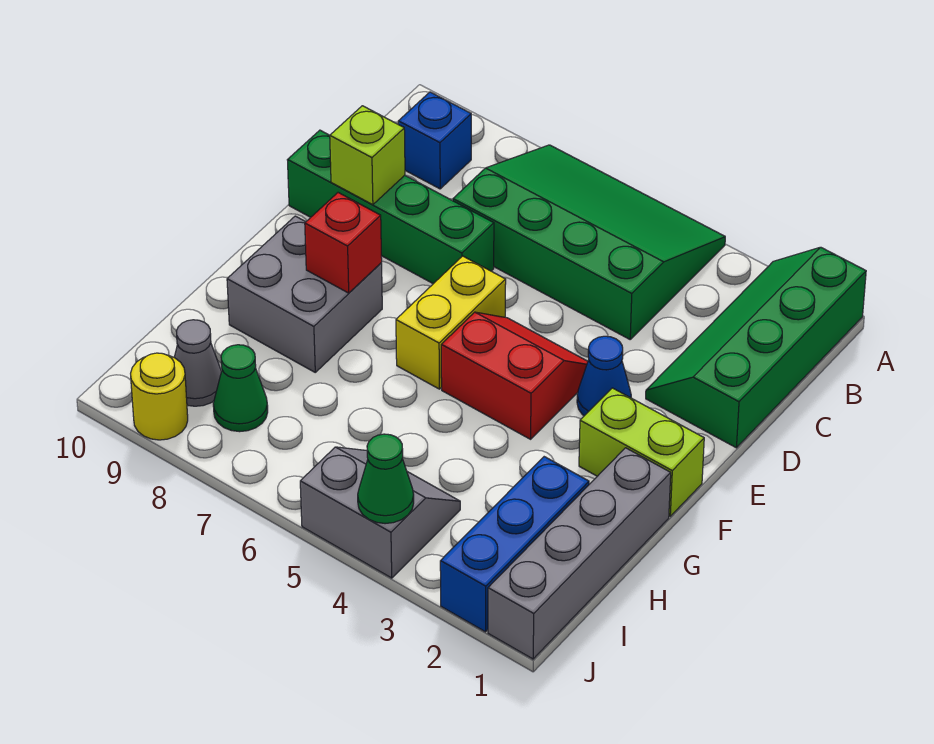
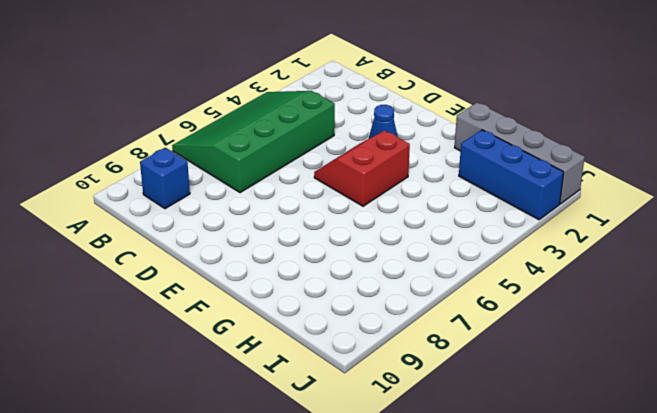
none -> green 2x4 slope [646,247,866,448]
none -> green 1x4 brick [288,130,494,284]
none -> yellow 1x2 brick [396,256,506,389]

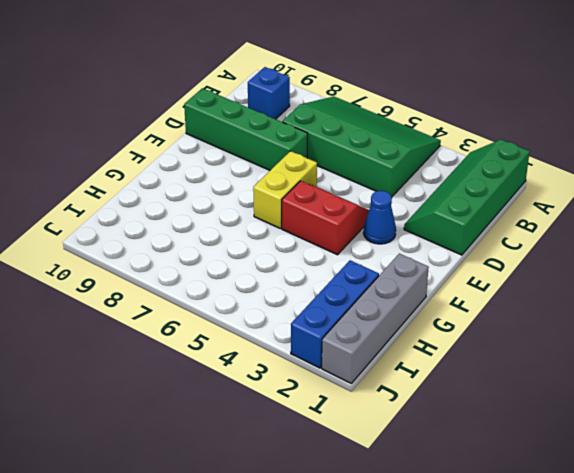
none -> lime 1x2 brick [579,388,704,516]
none -> grey 2x2 brick [227,216,382,372]
none -> grey 2x2 slope [300,447,460,578]

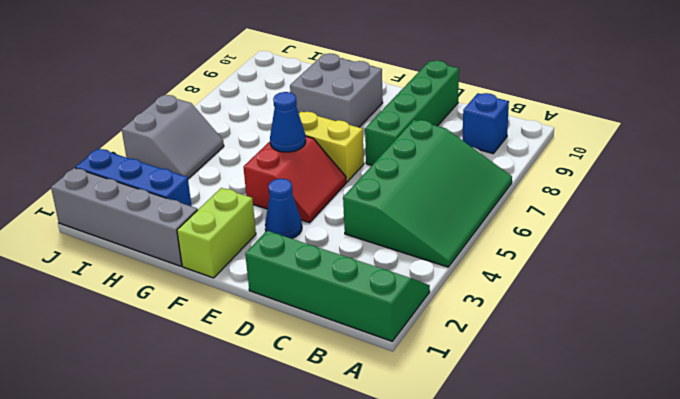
blue 1x1 cone [270,92,306,152] -> none
none -> green 1x1 cone [213,345,268,432]
none -> grey 1x1 cone [174,320,222,406]
none -> yellow 1x1 round brick [131,353,188,440]

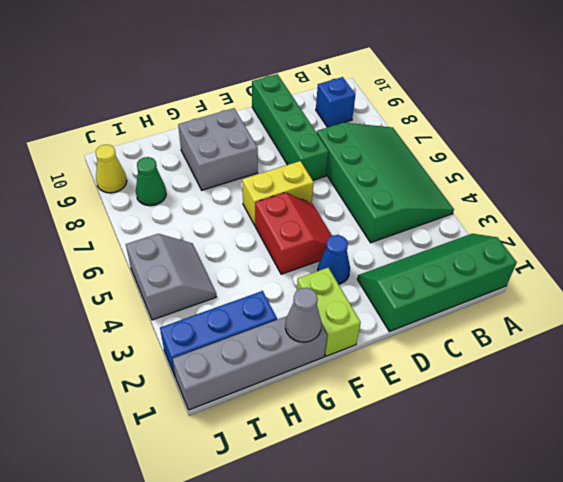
grey 1x1 cone [285,288,321,342] -> grey 1x1 cone moved to [174,320,222,406]
yellow 1x1 cone [96,145,127,193] -> yellow 1x1 round brick [131,353,188,440]
none -> lime 1x1 brick [330,106,405,205]
none -> red 1x1 brick [305,193,382,293]
none -> green 1x1 cone [358,434,414,524]

